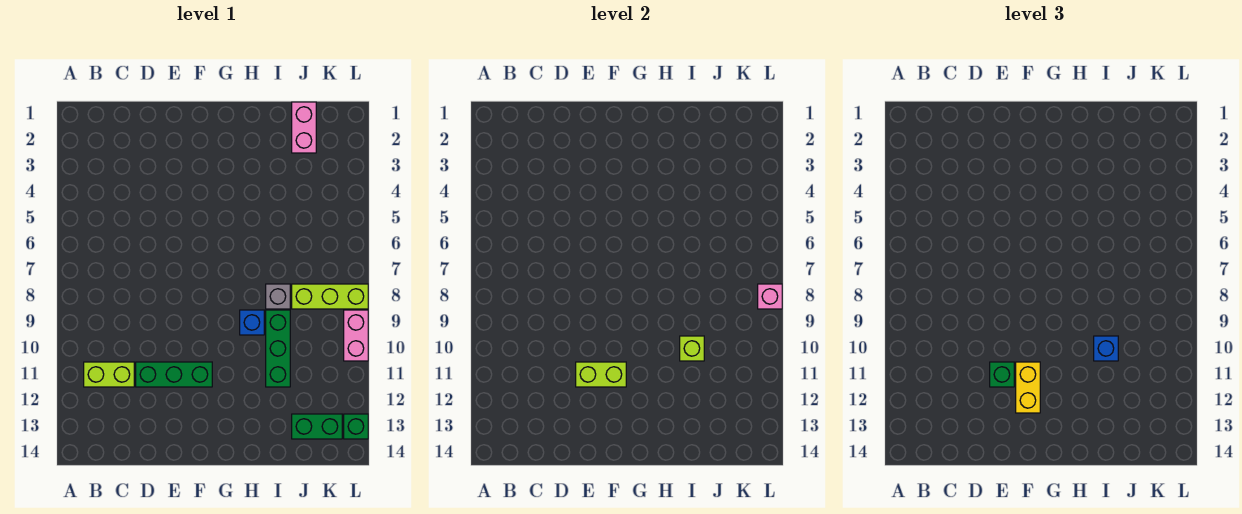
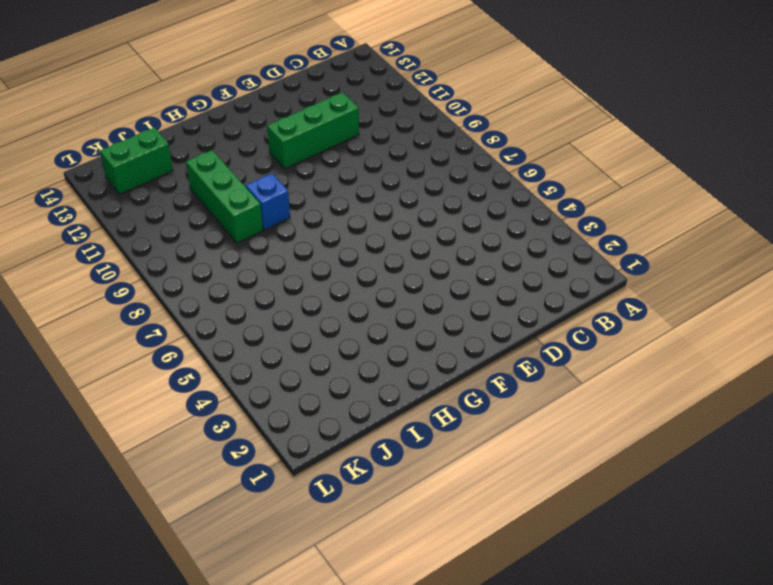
none -> lime 1x2 brick [84,362,134,387]
none -> grey 1x1 brick [266,284,290,309]
none -> pink 1x2 brick [292,102,316,153]

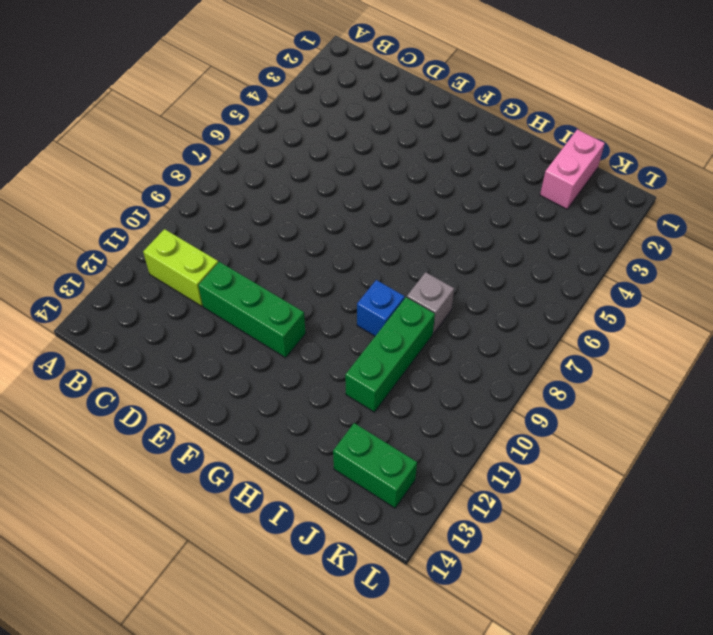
none -> lime 1x3 brick [292,284,368,309]
none -> pink 1x2 brick [344,310,368,361]
none -> green 1x1 brick [344,414,368,439]

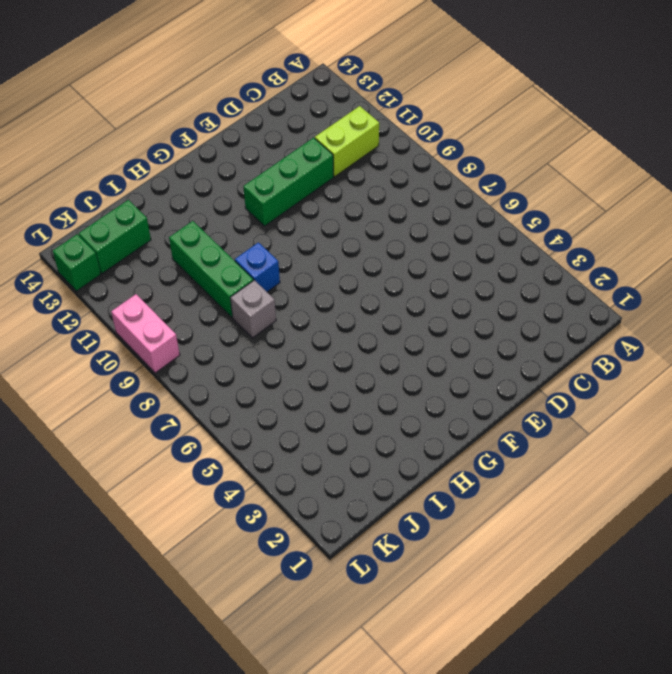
none -> pink 1x2 brick [292,102,316,153]
none -> lime 1x3 brick [292,284,368,309]
none -> lime 1x2 brick [576,362,626,387]

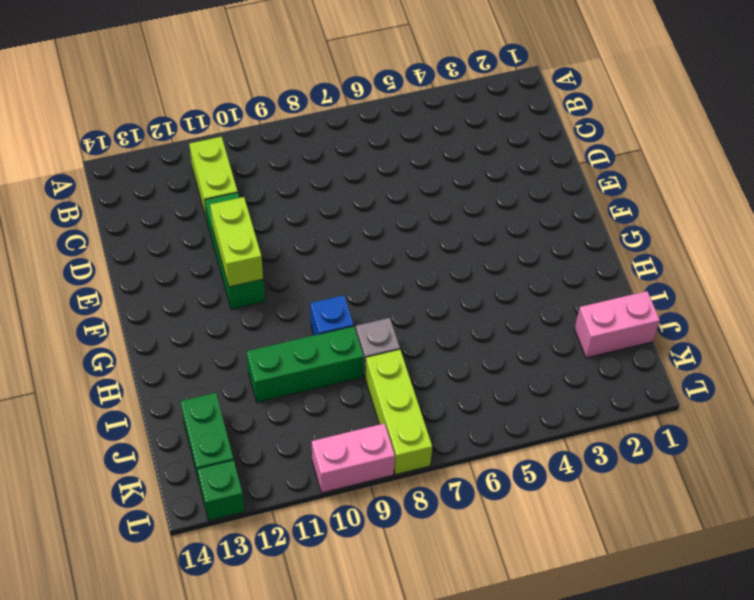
none -> lime 1x1 brick [680,336,704,361]
none -> pink 1x1 brick [758,284,782,309]
none -> green 1x1 brick [990,362,1014,387]

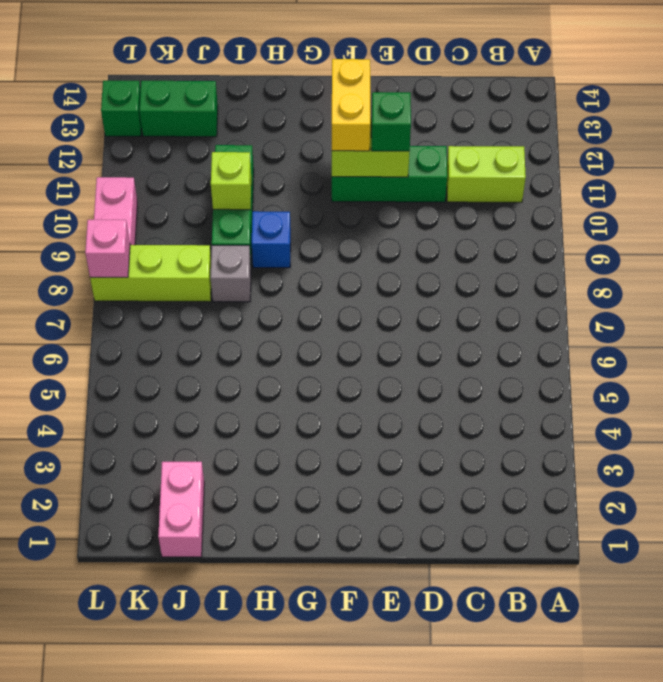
none -> blue 1x1 brick [1094,336,1118,361]

